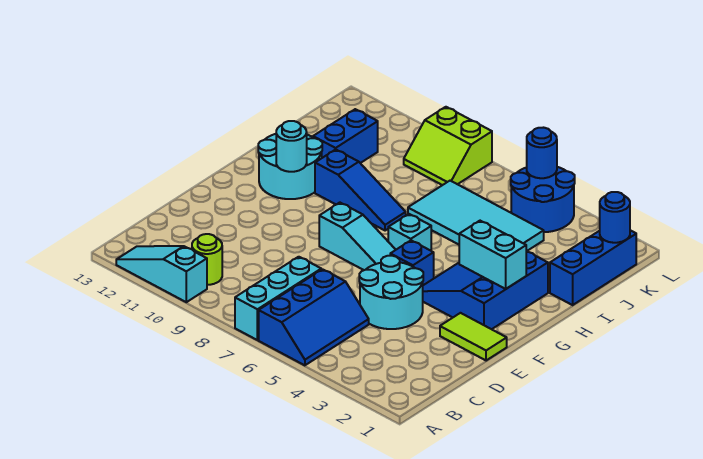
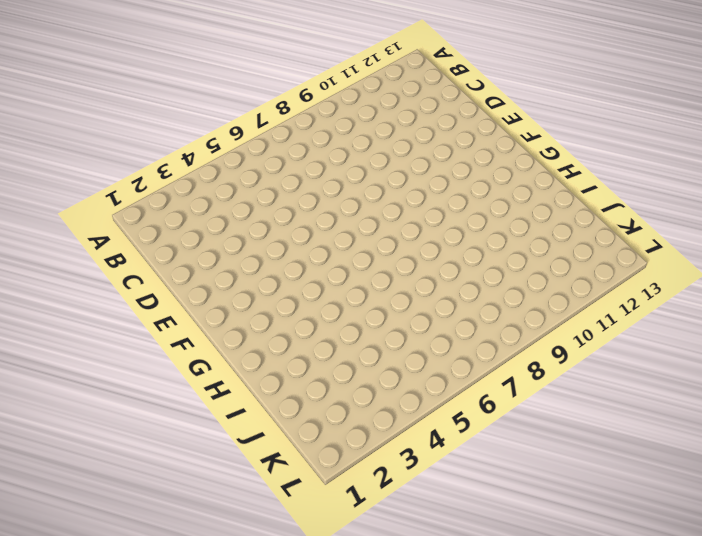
none -> blue 2x3 slope [259,269,369,365]
none -> cyan 1x3 brick [235,257,321,340]
none -> cyan 1x3 slope [116,246,207,302]

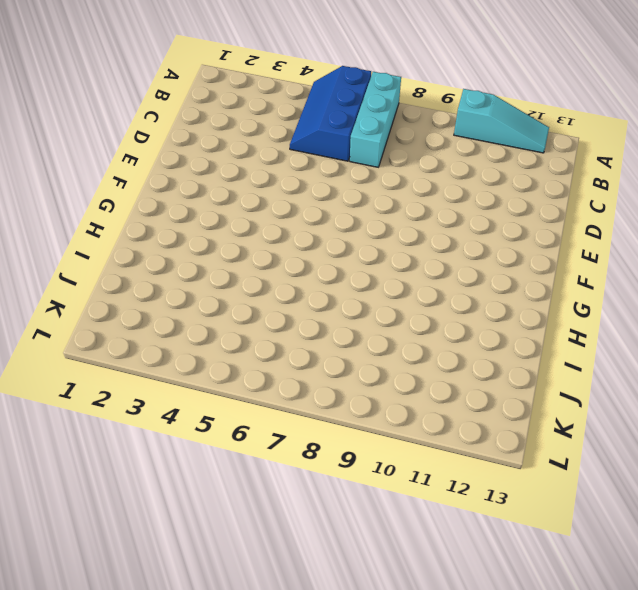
none -> lime 1x1 round brick [192,234,222,285]
none -> cyan 2x2 round brick [359,256,423,329]
none -> lime 1x2 tile [440,313,507,361]

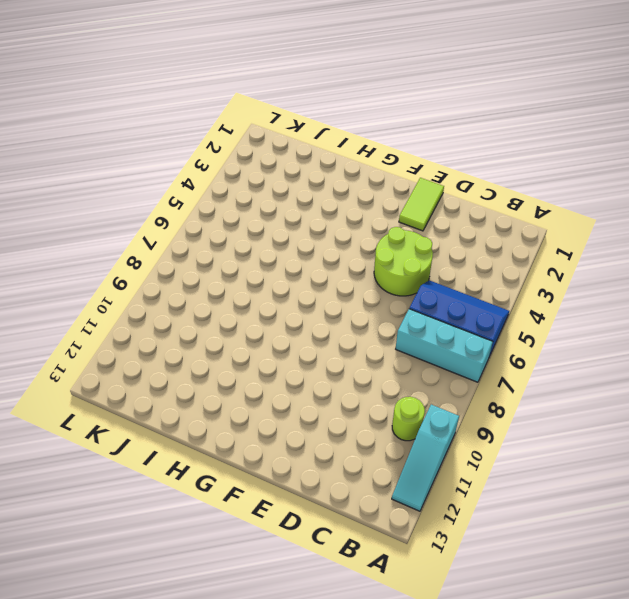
lime 2x2 round brick [374,227,433,296] -> cyan 2x2 round brick [359,256,423,329]
none -> blue 3x3 slope [423,251,548,329]
none -> blue 1x1 brick [390,240,434,285]
none -> cyan 1x3 slope [319,203,396,270]

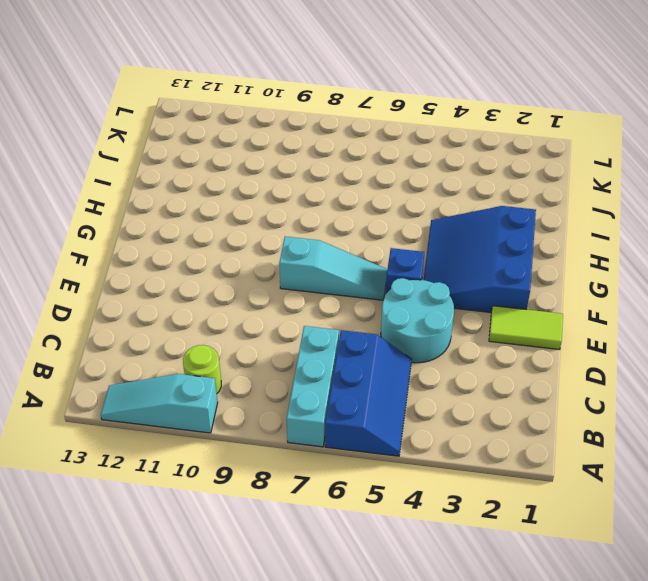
none -> cyan 1x1 brick [388,214,431,251]
none -> cyan 2x2 round brick [258,134,322,199]
none -> blue 1x3 slope [315,150,406,231]

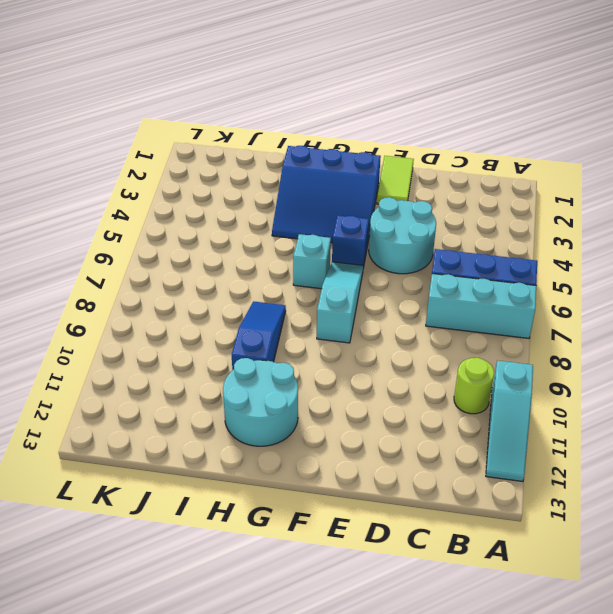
none -> blue 1x3 brick [550,230,636,305]
none -> cyan 2x4 tile [408,181,544,251]
none -> blue 1x2 brick [313,109,378,163]

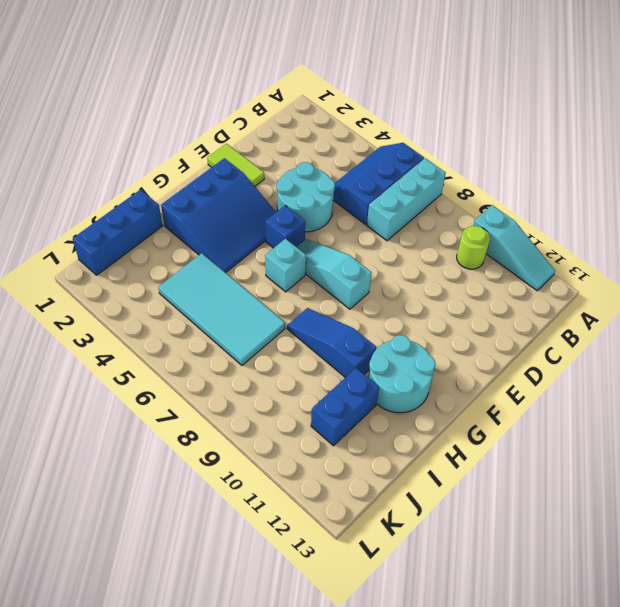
none -> blue 2x2 round brick [511,167,575,232]
none -> lime 2x2 slope [404,107,492,185]
none -> cyan 1x2 brick [459,221,526,289]

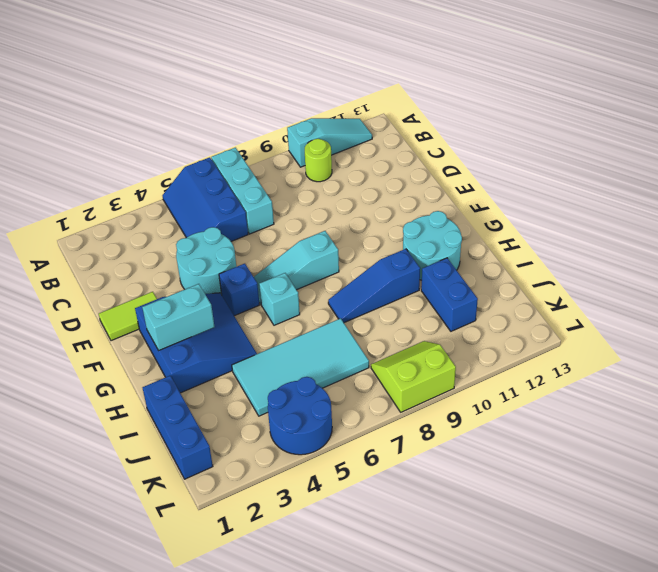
none -> cyan 1x1 round brick [276,121,307,172]
none -> blue 1x1 round brick [600,192,630,243]
none -> blue 1x1 round brick [527,128,557,178]

